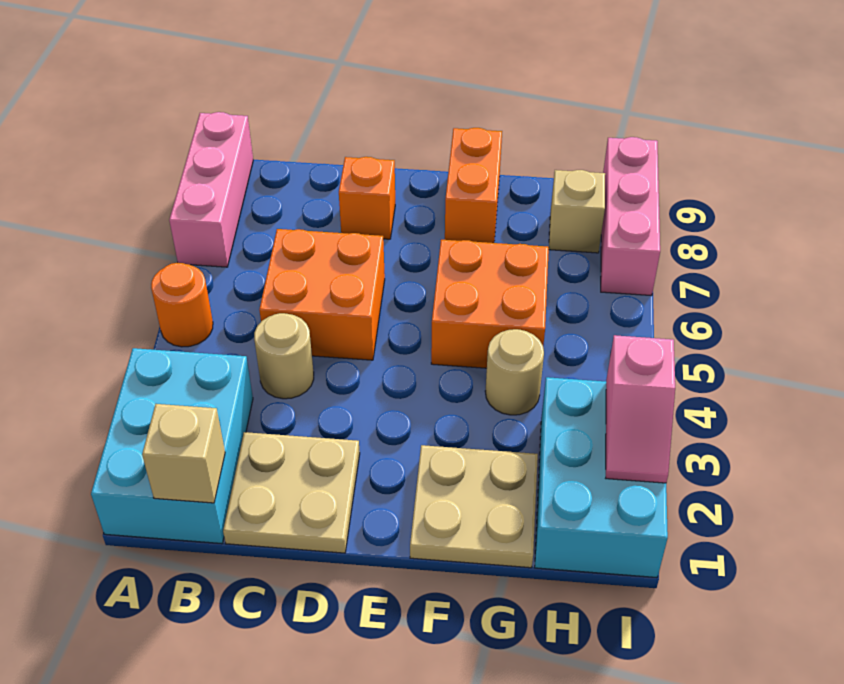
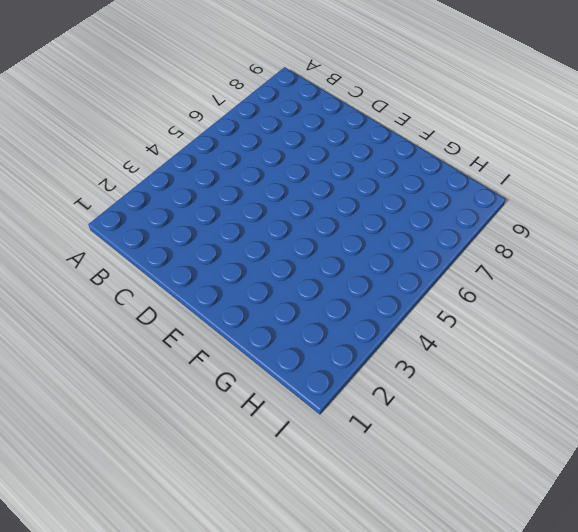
none -> cyan 2x3 brick [91,348,253,544]
none -> orange 1x1 round brick [151,263,213,347]
none -> pink 1x3 brick [169,112,253,267]

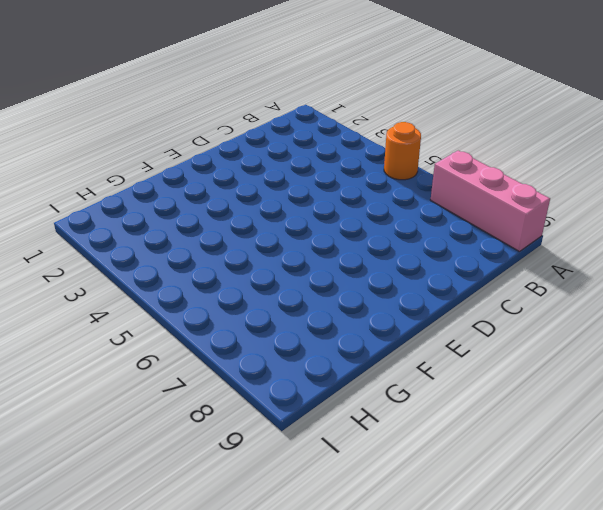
none -> cyan 2x3 brick [91,348,253,544]
none -> tan 2x2 plate [223,432,360,553]
none -> tan 1x1 round brick [254,313,314,399]

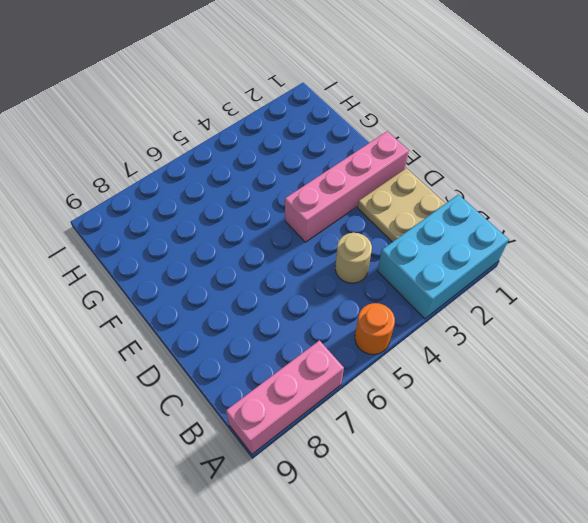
pink 1x4 brick [285,131,409,242] -> none
none -> orange 2x2 brick [259,229,385,360]
none -> orange 1x1 brick [339,157,395,239]
none -> tan 2x2 plate [410,445,538,568]

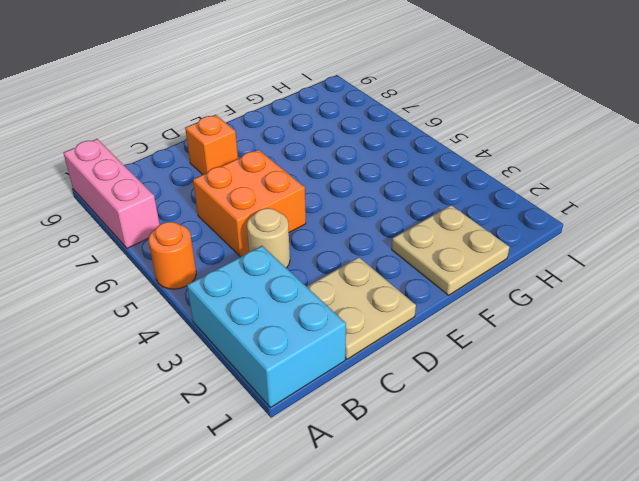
none -> orange 2x2 brick [431,240,549,368]
none -> orange 1x2 brick [445,128,502,243]
none -> tan 1x1 round brick [485,329,544,415]

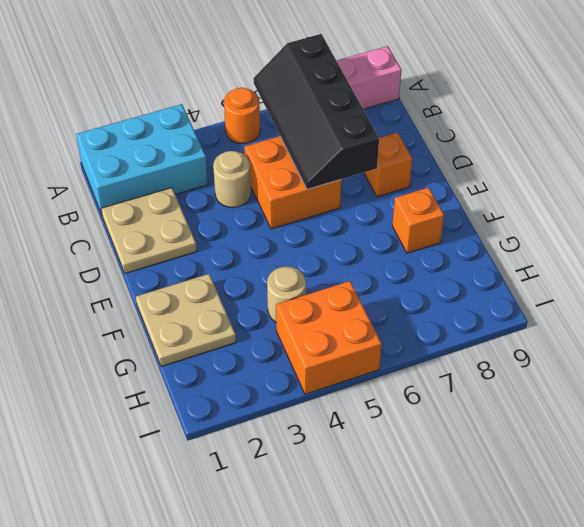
black 2x4 slope [254,34,379,189] -> none
orange 1x1 brick [392,187,444,253] -> orange 1x2 brick [445,128,502,243]
orange 2x2 brick [276,281,382,394] -> orange 2x2 brick moved to [431,240,549,368]
none -> cyan 2x3 brick [535,377,668,578]
none -> tan 1x1 brick [549,170,605,253]
none -> pink 1x3 brick [601,137,660,296]

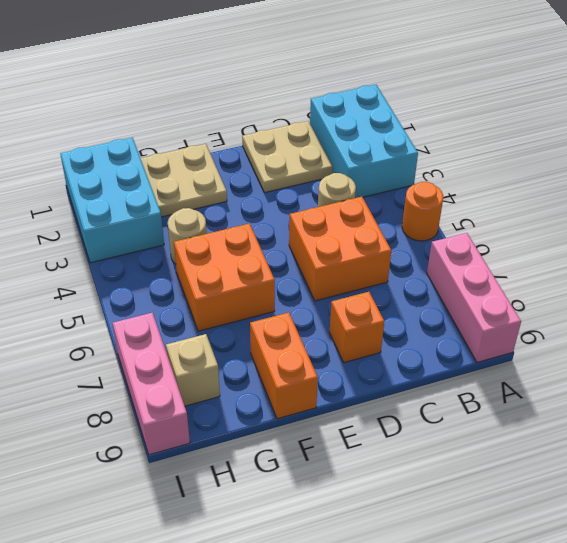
none -> tan 1x1 brick [142,404,225,503]
none -> pink 1x2 slope [606,335,675,483]

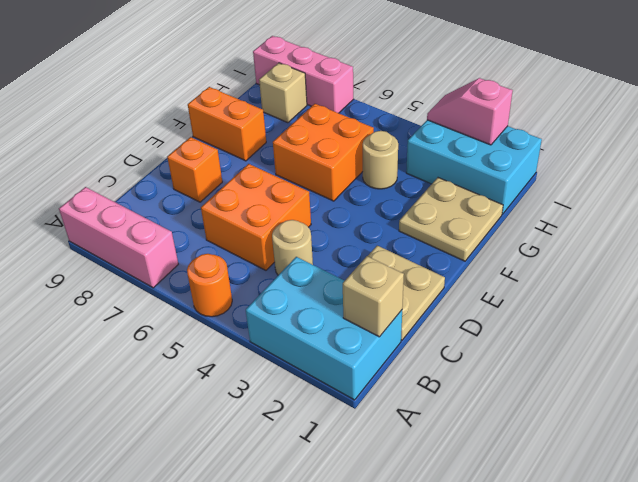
pink 1x2 slope [427,78,513,145] -> pink 1x2 slope turned to [606,335,675,483]

